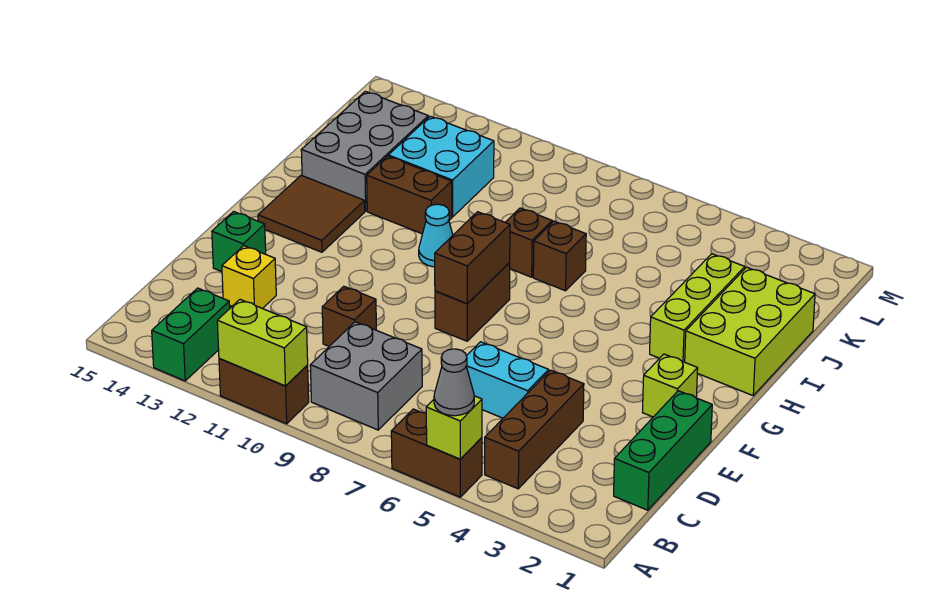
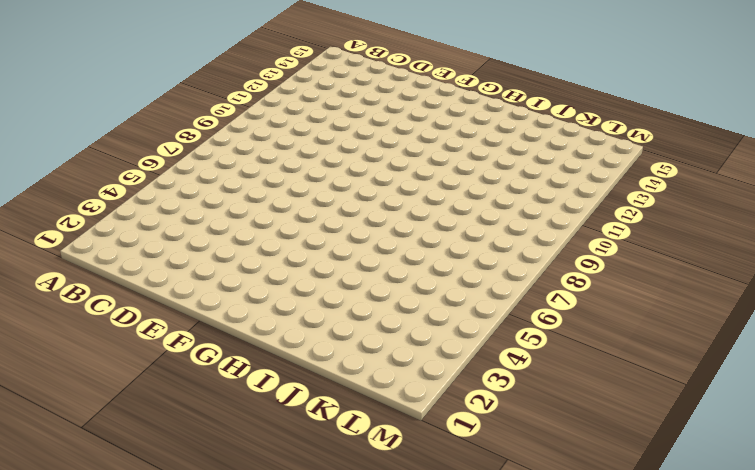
none -> brown 1x2 brick [391,409,482,497]
none -> brown 1x2 brick [219,359,309,424]
none -> green 1x2 brick [152,288,230,381]

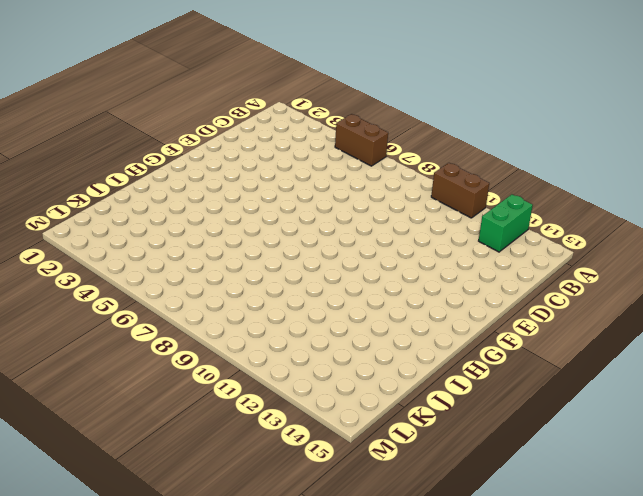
none -> brown 1x3 brick [485,370,584,489]
none -> grey 2x2 brick [310,322,422,430]
none -> green 1x3 brick [614,391,712,510]

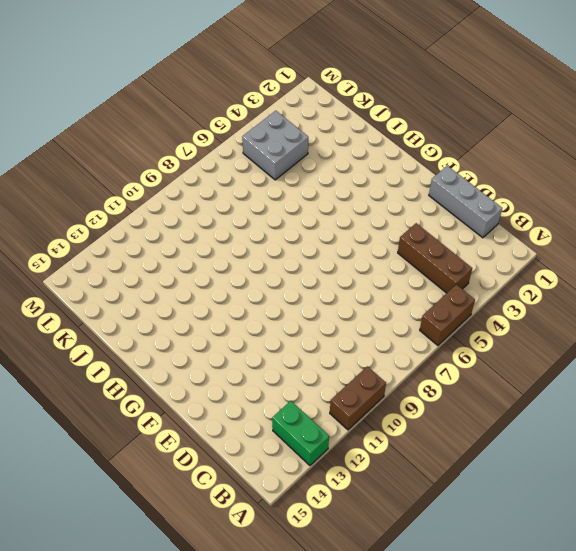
grey 1x3 brick [429,166,502,238] -> green 1x3 brick [614,391,712,510]
grey 2x2 brick [242,111,308,180] -> grey 2x2 brick moved to [310,322,422,430]
none -> cyan 1x2 brick [466,342,549,418]
none -> brown 1x1 brick [322,286,376,346]
none -> yellow 1x1 brick [222,246,276,309]

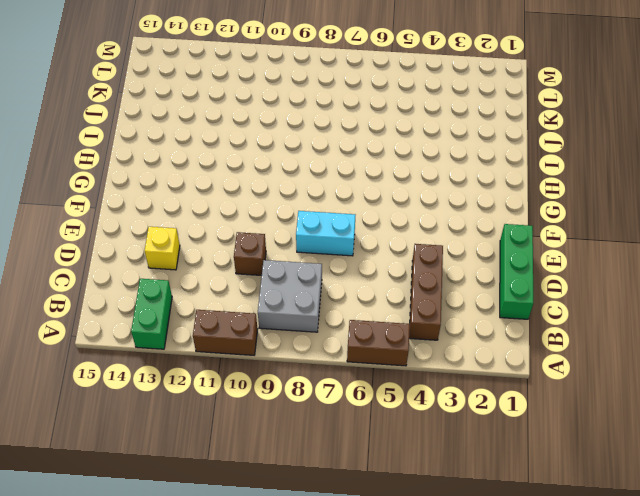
cyan 1x2 brick [296,211,355,256] -> cyan 1x2 brick moved to [466,342,549,418]
none -> green 1x1 brick [212,212,266,272]
none -> lime 1x1 brick [643,354,698,417]
none -> brown 1x2 brick [435,263,510,341]

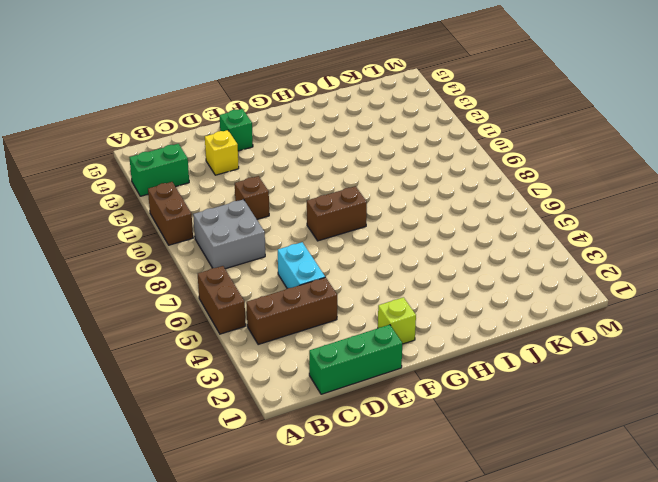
none -> brown 2x2 tile [258,175,365,252]
none -> lime 2x3 brick [685,267,815,396]
none -> lime 1x3 brick [650,254,745,362]

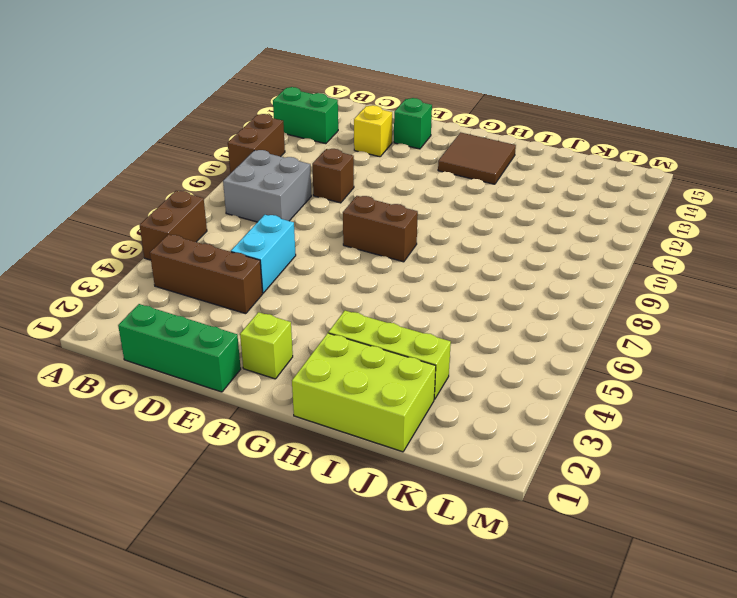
none -> cyan 1x1 cone [419,204,453,267]
none -> brown 1x1 brick [533,221,586,291]
none -> brown 1x1 brick [505,208,552,277]

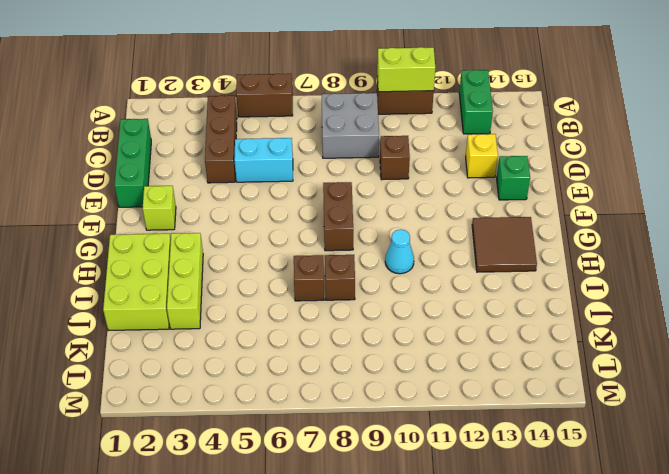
none -> brown 1x2 brick [367,156,452,234]
none -> grey 2x3 brick [301,91,428,211]
none -> cyan 2x2 brick [388,116,494,217]

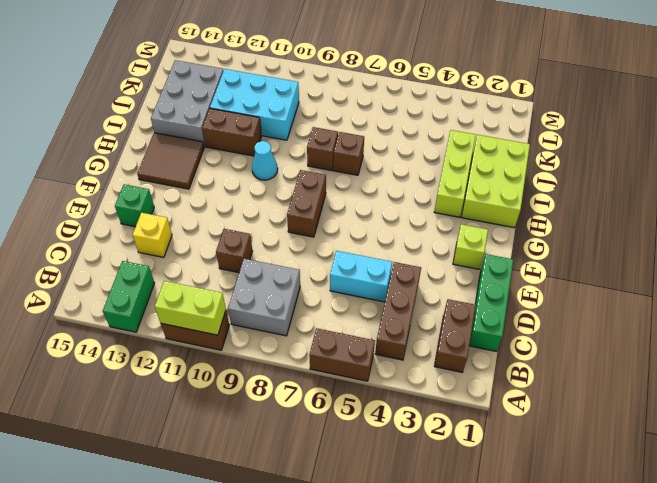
brown 1x2 brick [434,299,476,372] -> brown 1x2 brick moved to [435,212,510,304]
cyan 2x3 brick [210,69,299,140] -> cyan 2x2 brick [388,116,494,217]
none -> lime 1x1 brick [426,396,482,459]
none -> grey 1x1 cone [434,349,474,416]

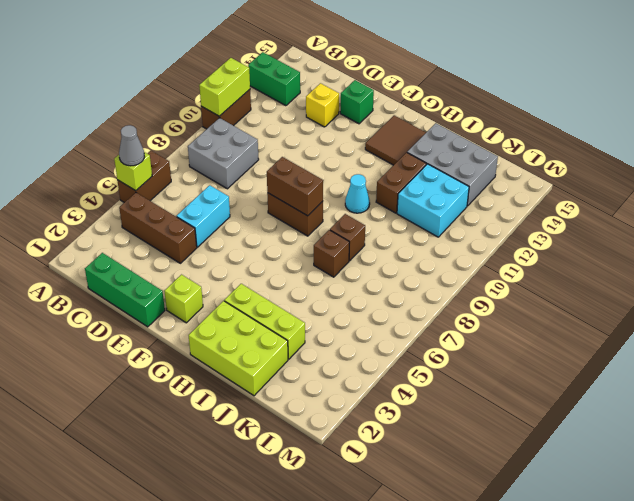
none -> brown 1x1 brick [322,286,376,346]

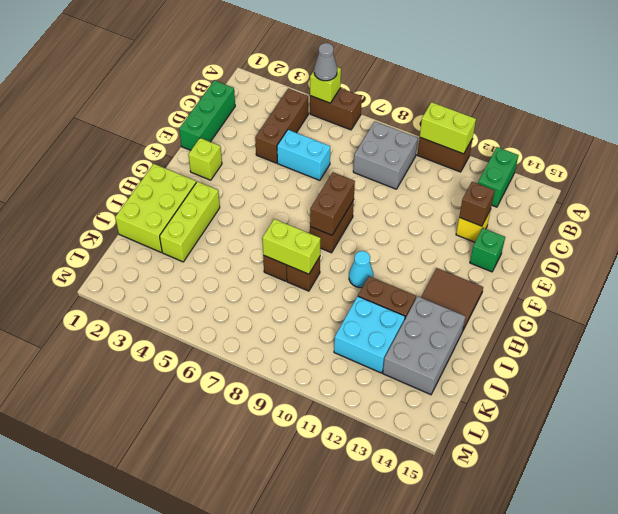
brown 1x1 brick [459,182,495,226] -> brown 1x1 brick moved to [322,286,376,346]
lime 1x2 brick [262,219,321,274] -> none

